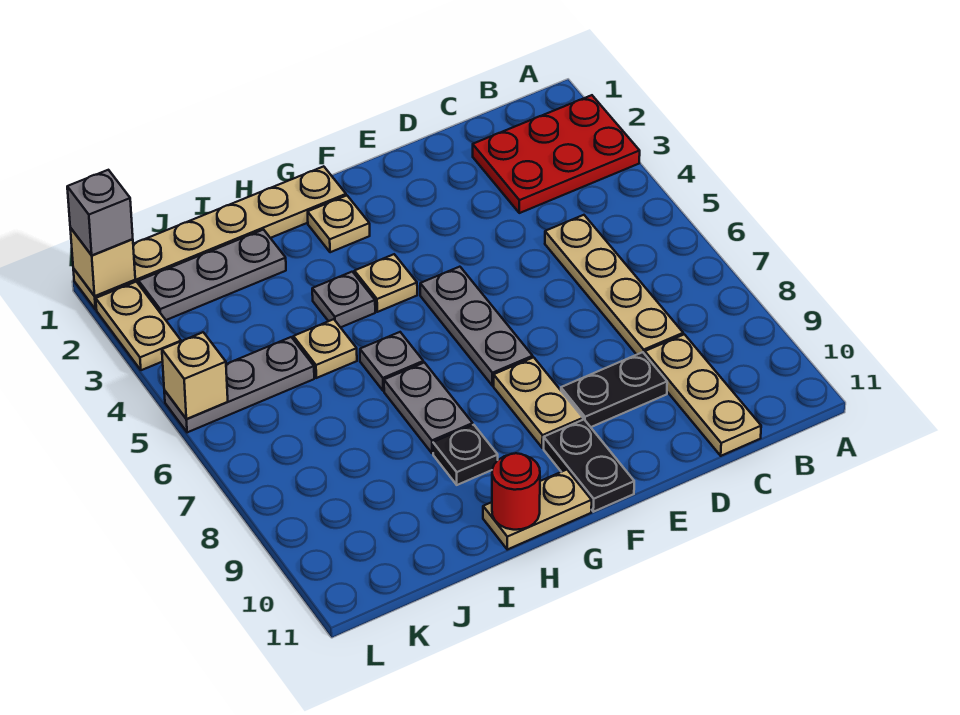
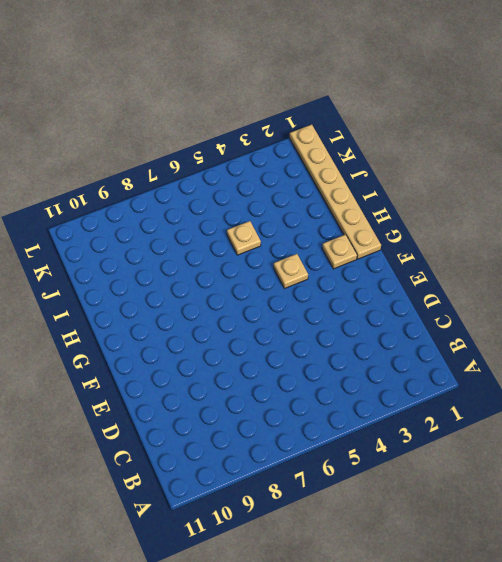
none -> red 2x3 plate [473,95,640,213]
none -> tan 1x4 plate [545,215,683,355]
none -> tan 1x3 plate [645,334,761,456]

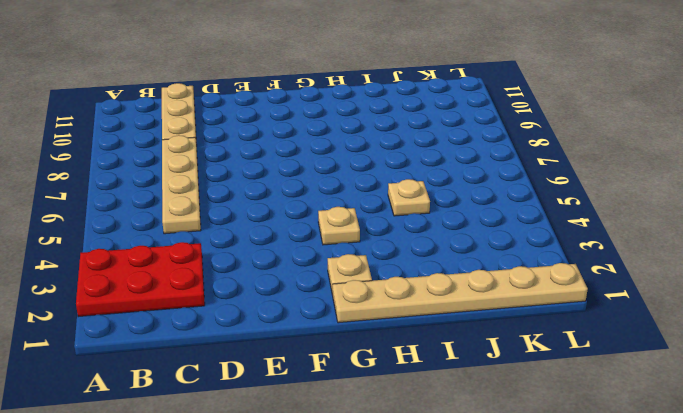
none -> black 1x2 plate [561,352,667,427]
none -> grey 1x3 plate [420,267,533,386]
none -> tan 1x2 plate [494,357,583,448]

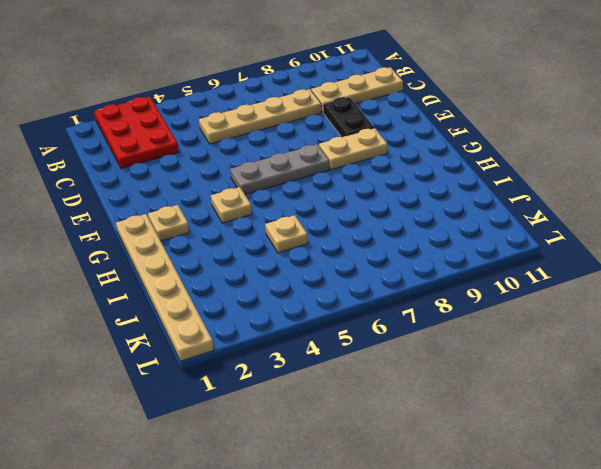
none -> black 1x2 plate [544,420,634,512]
none -> tan 1x2 plate [483,470,592,549]
none -> grey 1x1 plate [312,272,375,327]

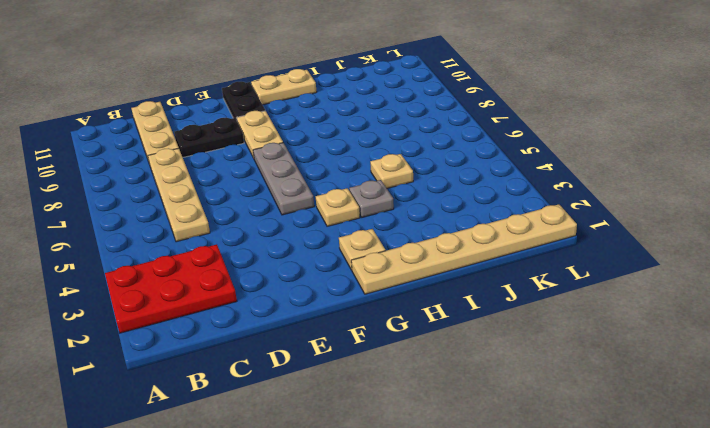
none -> grey 1x1 plate [360,332,423,391]
none -> grey 1x2 plate [384,363,473,453]
none -> black 1x1 plate [433,425,498,485]

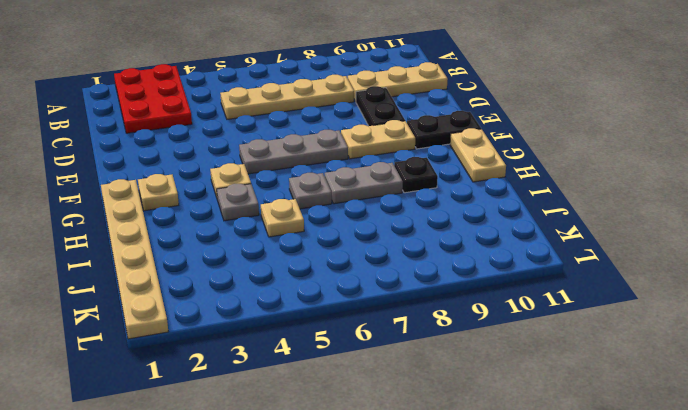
none -> grey 1x3 plate [139,230,286,320]
none -> grey 1x3 plate [164,337,314,432]
none -> tan 1x2 plate [96,282,181,370]

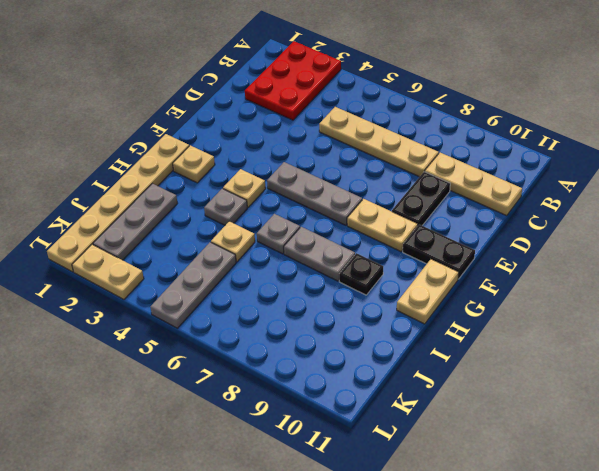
none -> red 1x1 round brick [492,453,540,530]
none -> tan 1x1 brick [70,228,135,296]
none -> tan 1x1 brick [162,332,228,419]

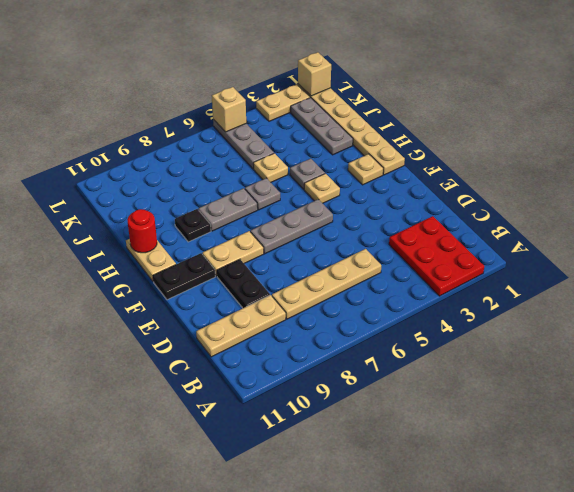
none -> grey 1x1 brick [67,170,133,255]

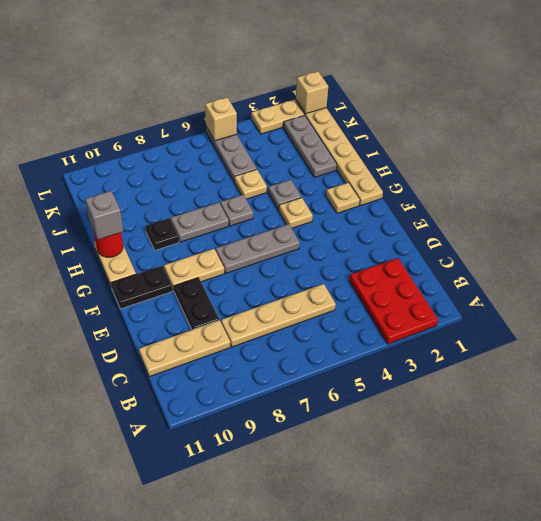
grey 1x1 brick [85,191,124,240] -> grey 1x1 brick moved to [67,170,133,255]

